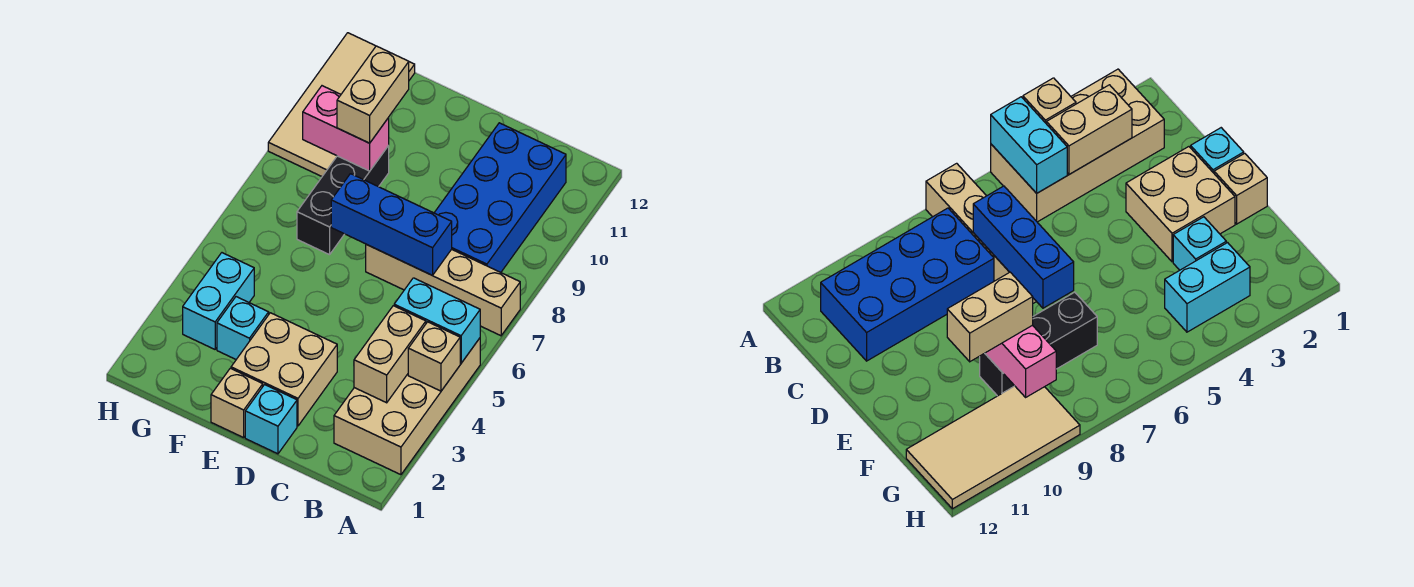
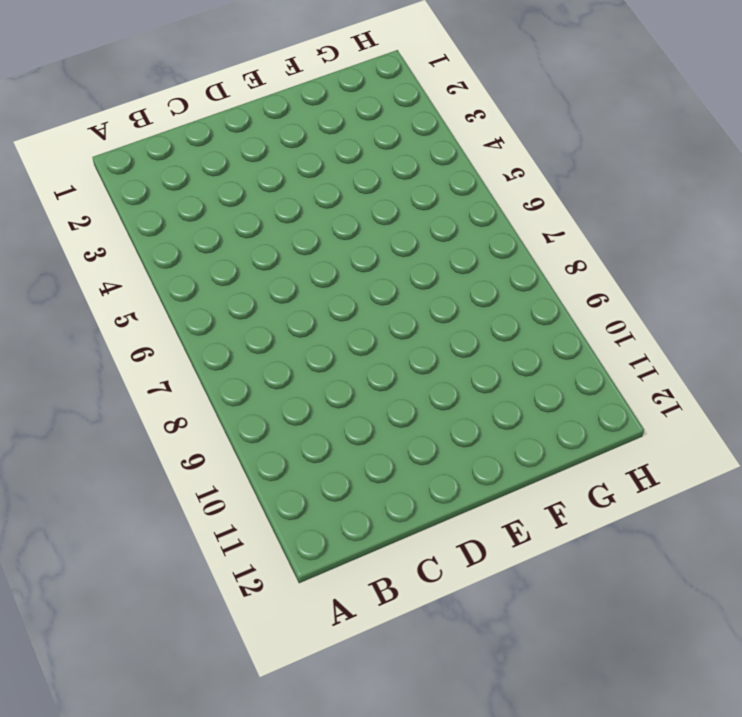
none -> tan 2x4 brick [334,338,480,475]
none -> tan 1x4 brick [366,244,520,336]
none -> blue 2x4 brick [434,123,566,272]

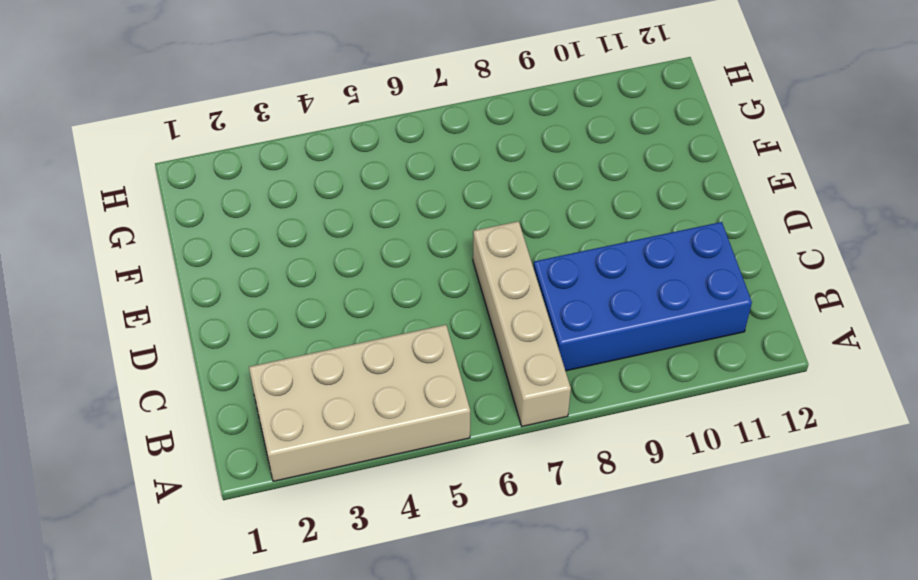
none -> cyan 1x1 brick [245,385,297,454]
none -> tan 2x2 brick [231,313,337,426]
none -> tan 1x1 brick [211,368,263,438]

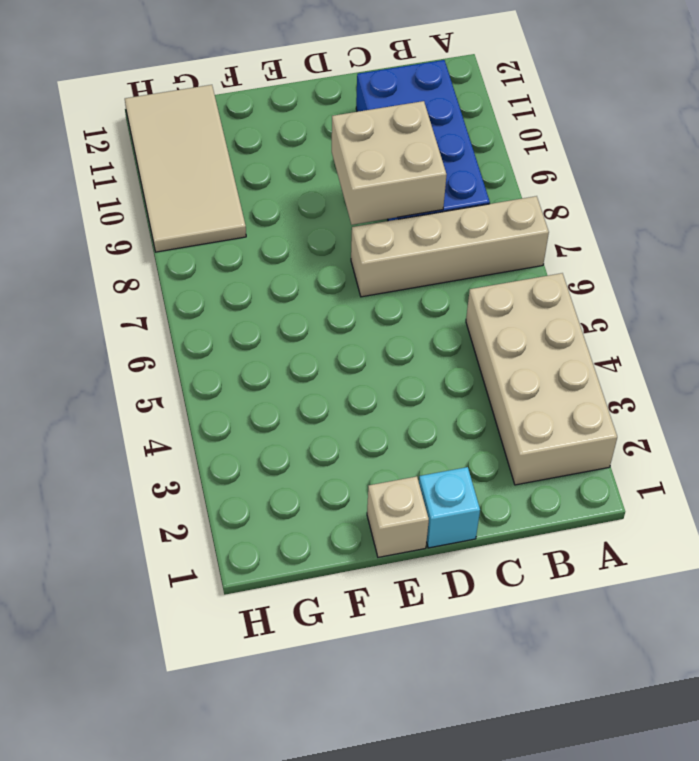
tan 2x2 brick [332,101,447,225] -> tan 2x2 brick moved to [231,313,337,426]
none -> cyan 1x1 brick [217,297,269,359]
none -> black 1x3 brick [297,146,389,255]
none -> cyan 1x2 brick [183,253,254,349]

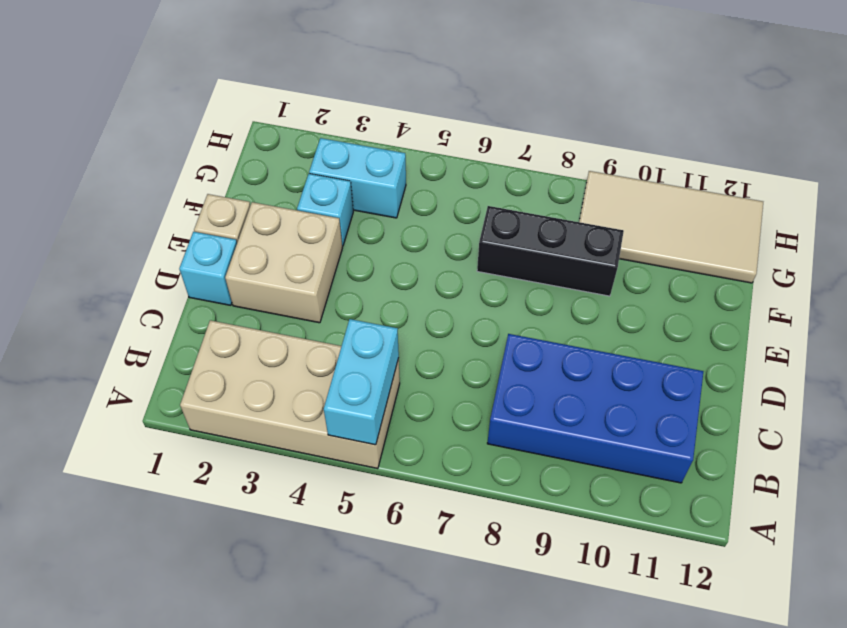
none -> tan 1x4 brick [366,244,520,336]
none -> tan 1x1 brick [408,322,460,391]
none -> tan 1x2 brick [354,306,426,403]

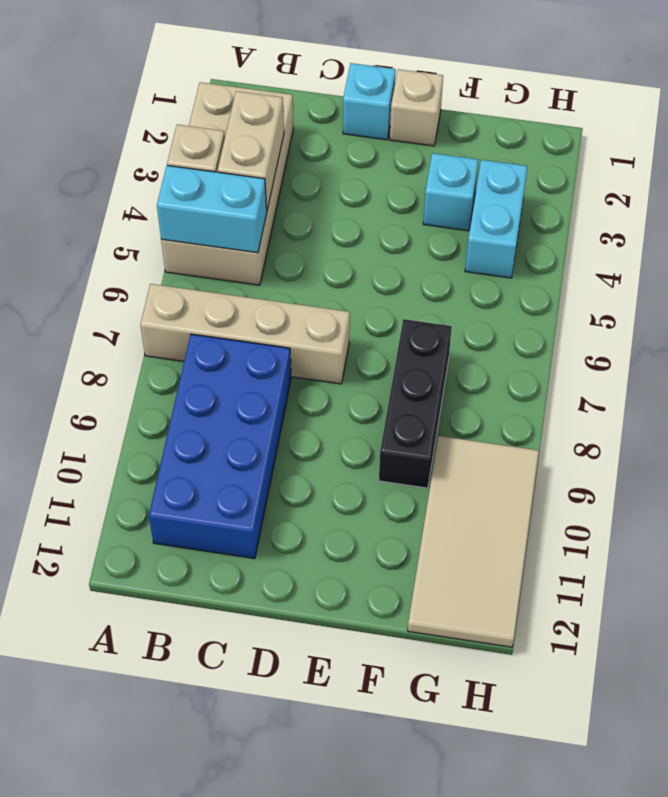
none -> tan 2x2 brick [231,313,337,426]
none -> blue 1x3 brick [331,174,452,275]
none -> pink 1x2 brick [303,86,389,171]

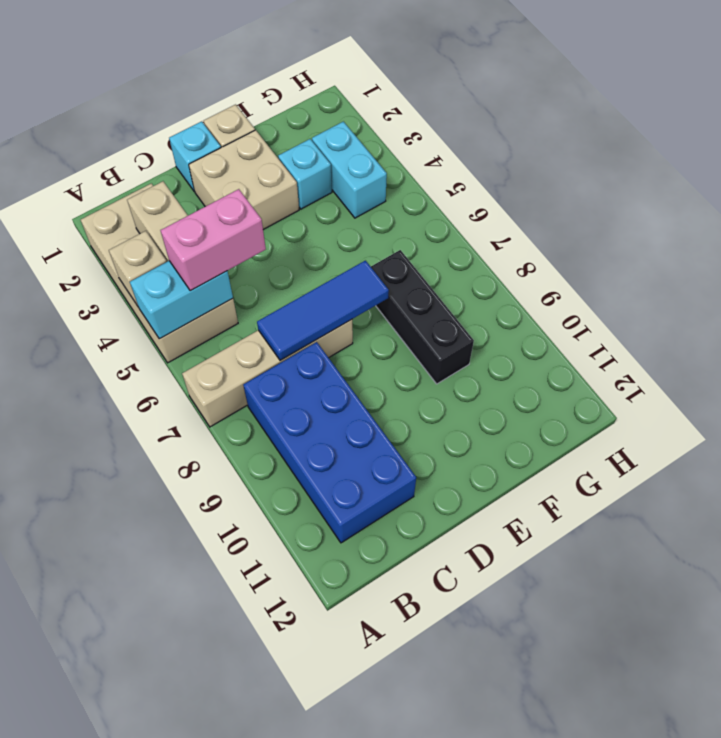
pink 1x2 brick [160,189,266,291] -> pink 1x2 brick moved to [303,86,389,171]
blue 1x3 tile [257,261,389,361] -> blue 1x3 brick [331,174,452,275]
none -> tan 2x4 tile [268,33,415,176]
none -> tan 1x2 brick [337,46,409,143]

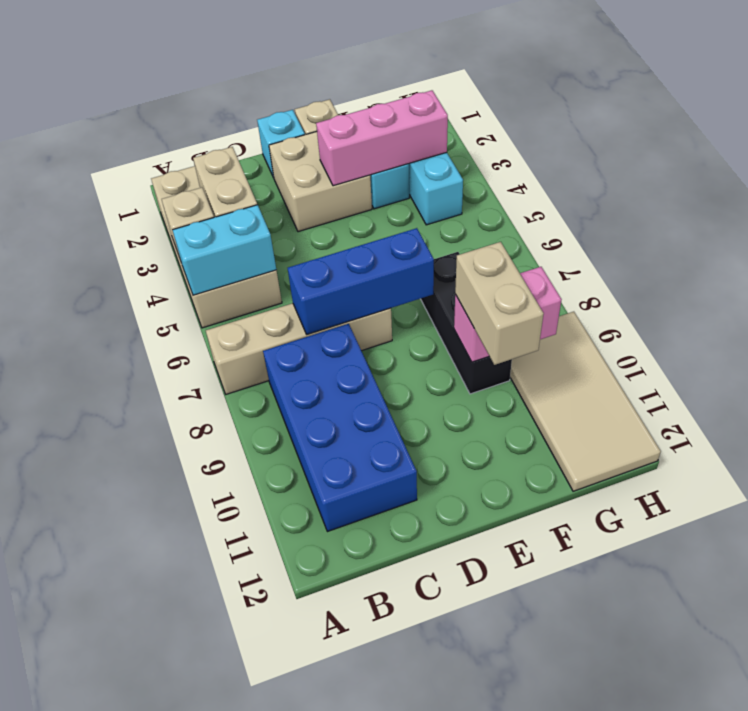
pink 1x3 brick [316,90,448,186] -> none

